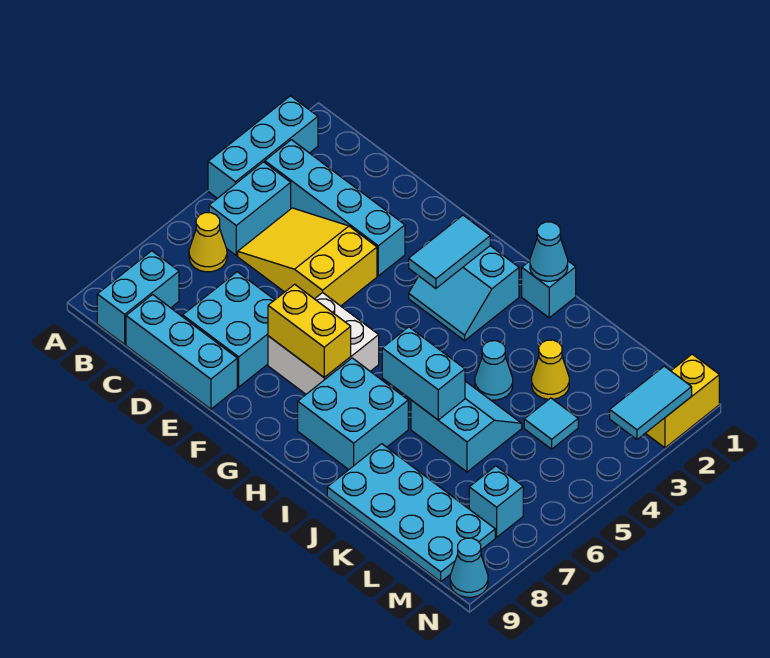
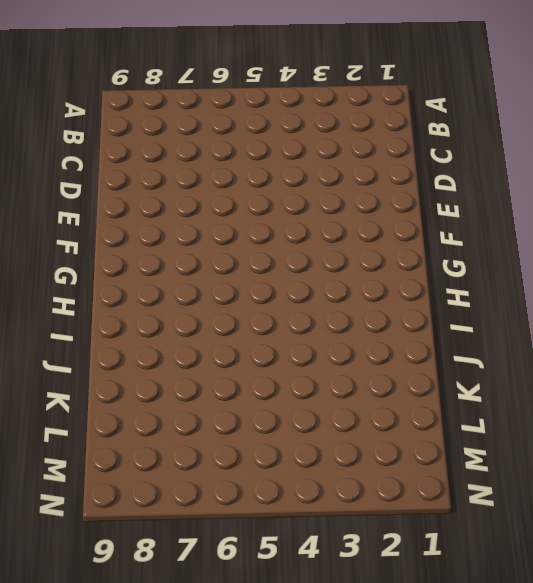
none -> cyan 1x3 brick [208,96,318,198]
none -> cyan 1x4 brick [265,140,405,276]
none -> cyan 1x2 brick [209,162,291,255]

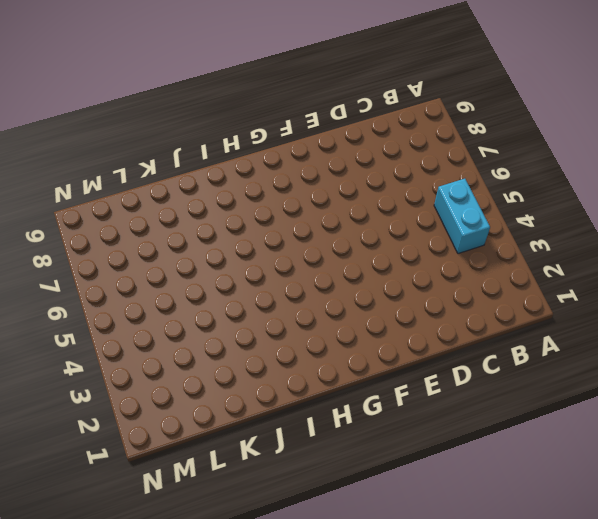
none -> cyan 1x3 brick [208,96,318,198]
none -> cyan 1x4 brick [265,140,405,276]
none -> yellow 1x1 cone [189,213,227,272]

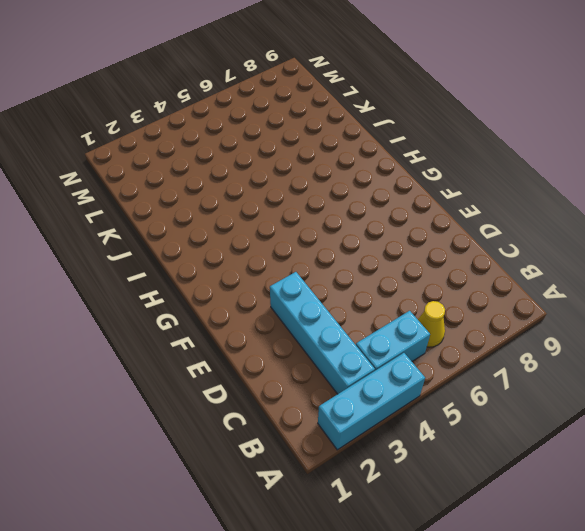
none -> cyan 1x2 brick [97,251,179,344]
none -> yellow 2x3 slope [238,208,377,306]
none -> cyan 1x3 brick [126,295,237,409]

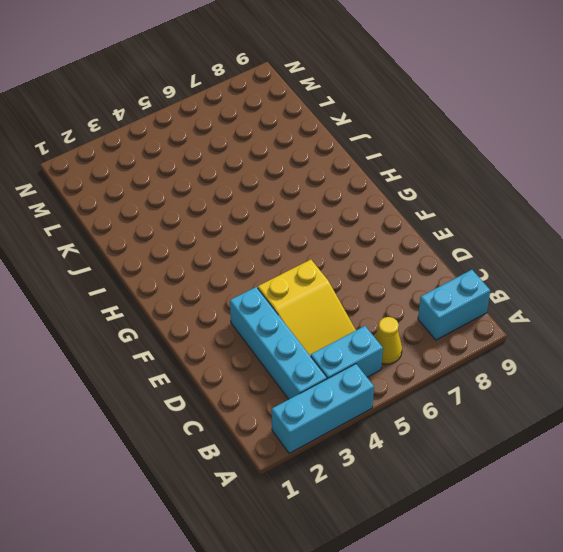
none -> cyan 1x3 brick [126,295,237,409]
none -> cyan 2x2 brick [183,272,274,387]
none -> white 2x2 brick [268,293,379,394]

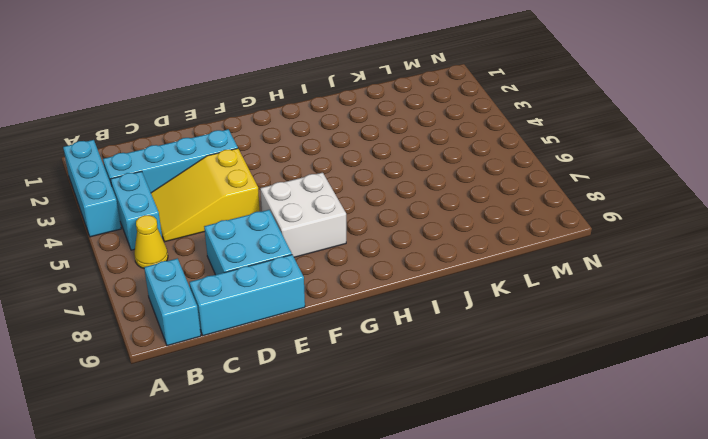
none -> cyan 2x2 slope [409,246,519,341]
none -> cyan 2x2 brick [298,358,408,470]
none -> cyan 1x1 brick [522,261,576,318]

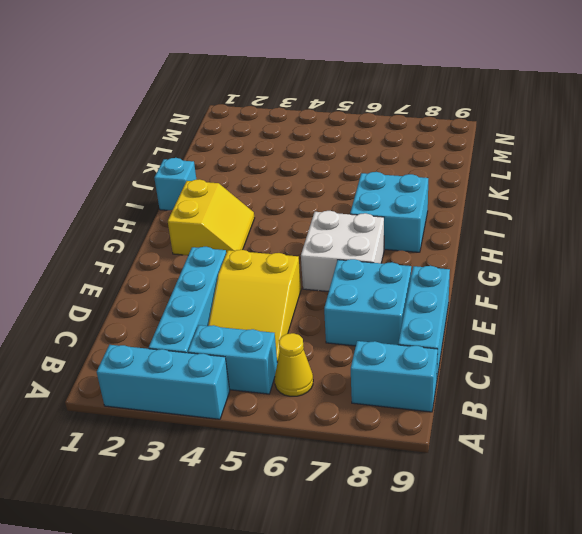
yellow 2x2 slope [168,179,255,255] -> cyan 2x2 slope [409,246,519,341]
none -> cyan 1x1 cone [475,341,513,400]
none -> cyan 2x2 slope [411,381,522,472]
none -> cyan 2x4 plate [327,444,495,582]

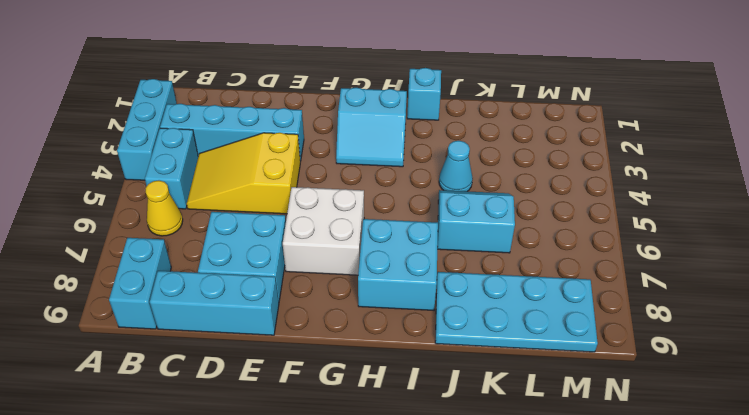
none -> yellow 1x1 cone [532,340,569,399]
none -> cyan 1x1 tile [524,398,578,449]
none -> cyan 1x1 brick [469,466,523,537]

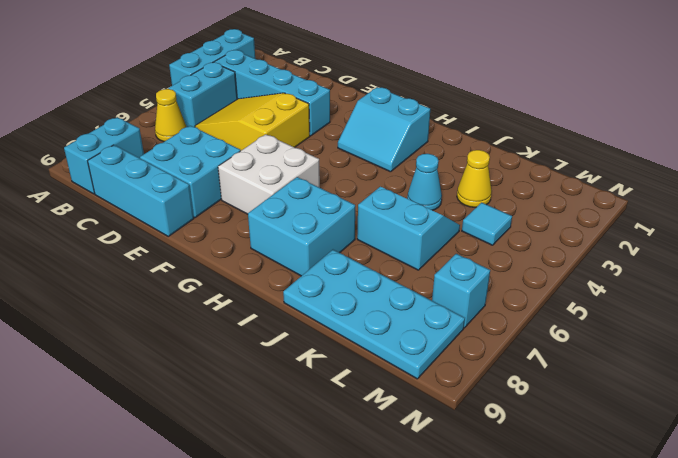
none -> cyan 1x1 brick [522,261,576,318]
none -> yellow 1x2 brick [646,354,719,448]
none -> cyan 1x1 cone [450,538,488,597]

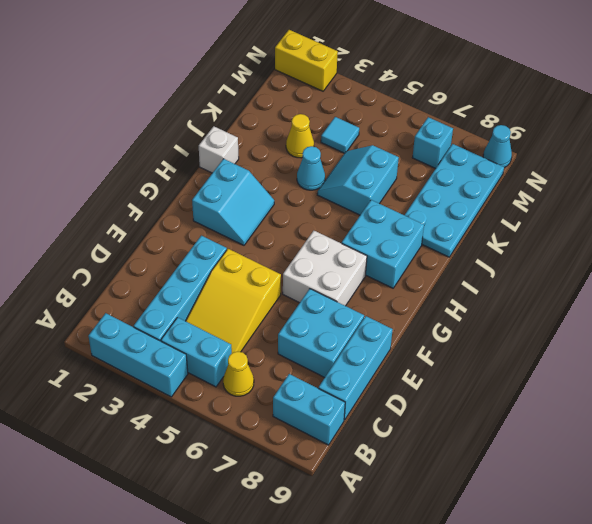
white 1x1 brick [199,126,239,173] -> cyan 1x1 brick [522,261,576,318]
none -> yellow 1x2 brick [268,284,351,377]
none -> cyan 1x2 tile [409,215,490,289]
none -> cyan 1x1 cone [530,222,568,281]

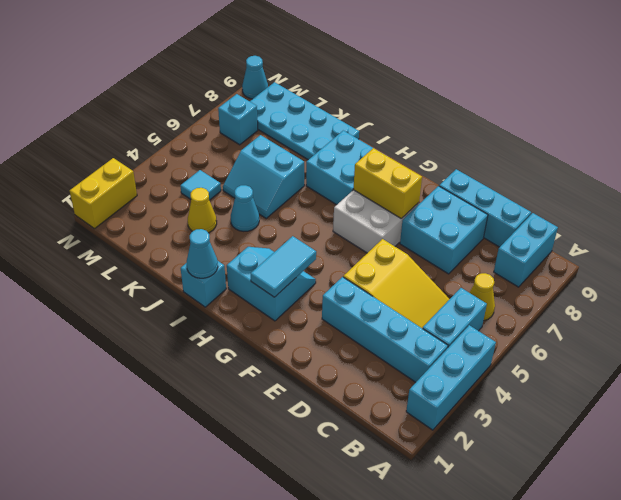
none -> cyan 1x2 brick [382,327,465,420]
none -> cyan 1x2 tile [610,366,692,439]

